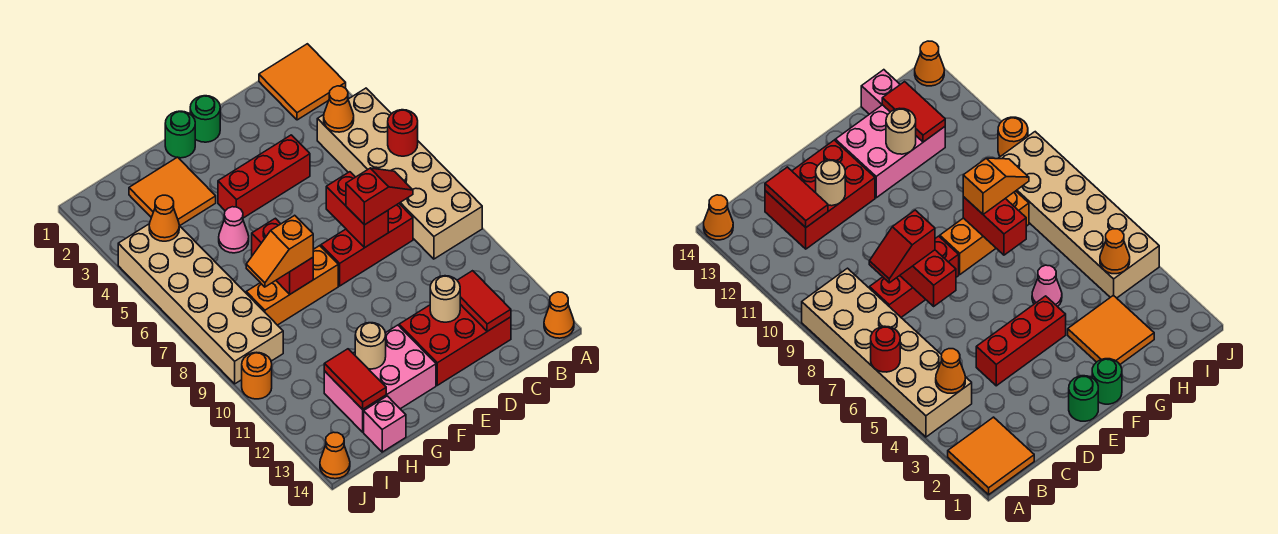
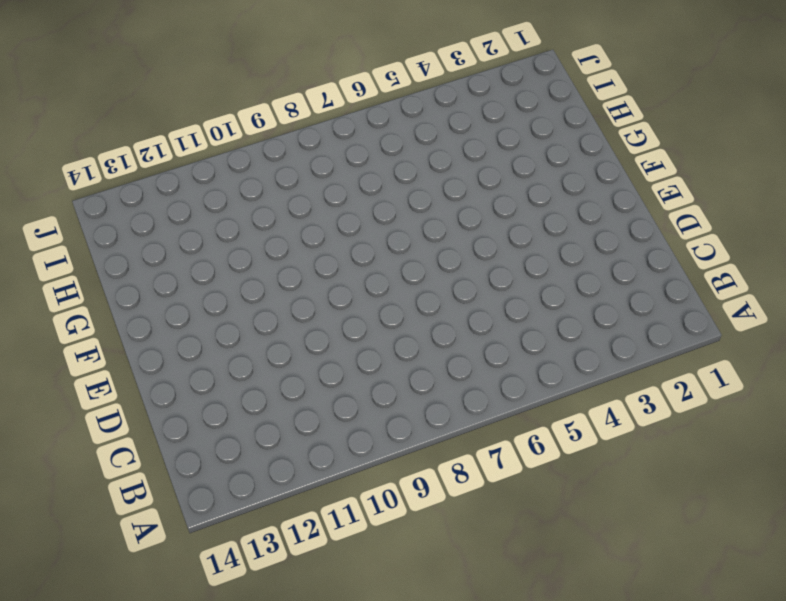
none -> orange 2x2 tile [259,44,346,120]
none -> tan 2x6 brick [317,88,482,259]
none -> orange 1x1 cone [544,292,574,338]

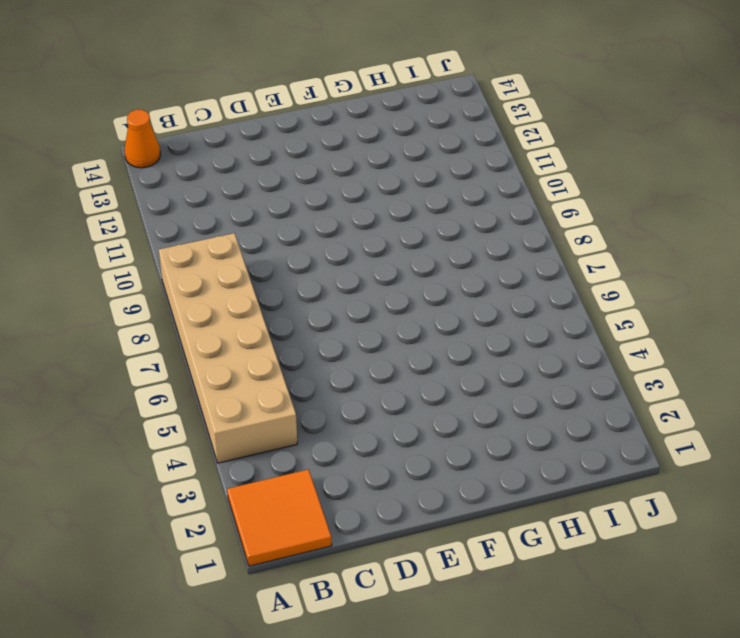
none -> red 1x3 brick [321,204,413,286]
none -> red 2x3 brick [399,304,511,385]
none -> red 1x3 brick [218,135,310,218]

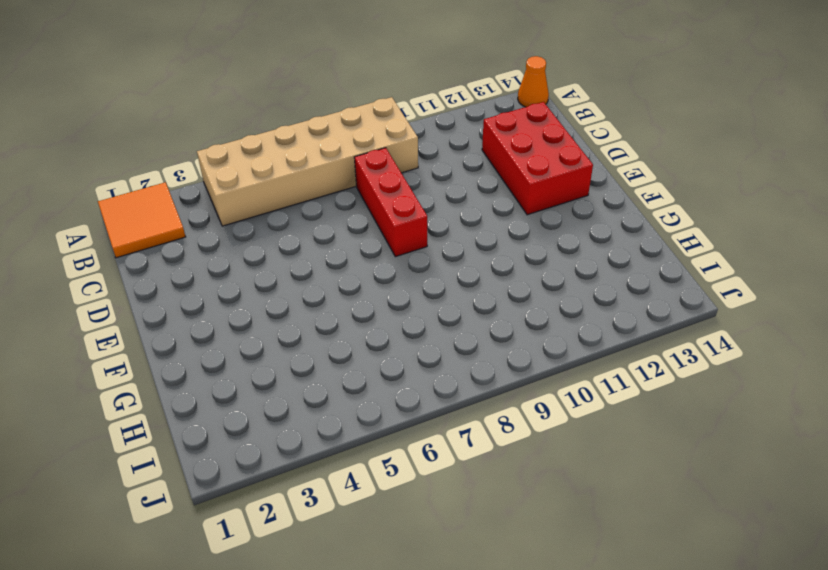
none -> red 1x3 brick [218,135,310,218]
none -> green 1x1 round brick [190,96,220,142]
none -> green 1x1 round brick [165,111,195,158]

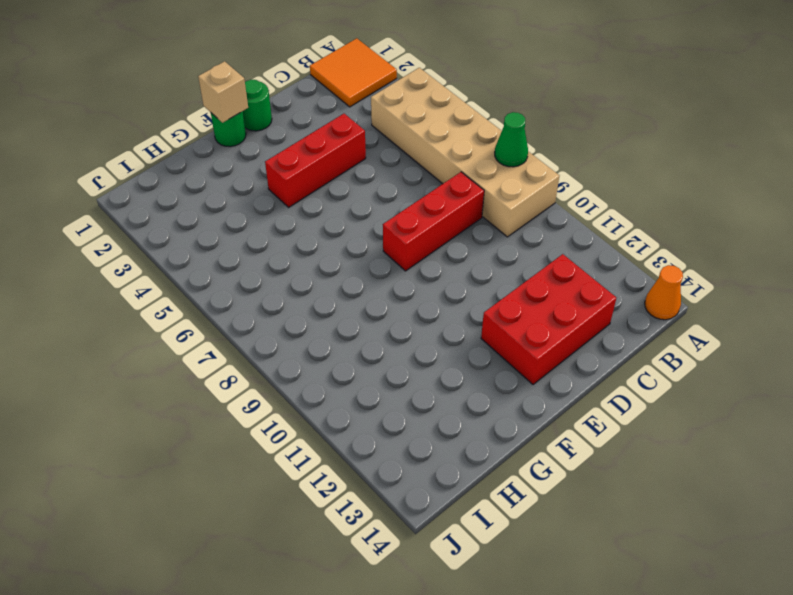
green 1x1 cone [495,112,528,167] -> none
tan 1x1 brick [198,61,248,123] -> none
none -> orange 1x3 brick [246,246,338,325]
none -> pink 2x3 brick [324,325,436,432]
none -> orange 2x2 tile [129,157,216,226]

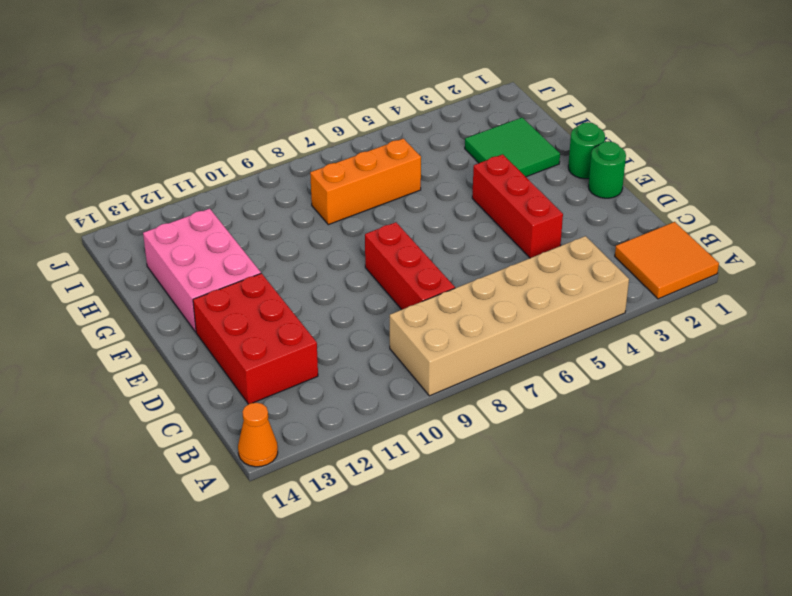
green 2x2 tile [465,118,560,177] -> orange 2x2 tile [129,157,216,226]
orange 1x3 brick [310,139,421,225] -> orange 1x3 brick turned to [246,246,338,325]
none -> pink 1x1 cone [219,207,249,253]
none -> pink 1x1 brick [364,396,406,452]
none -> tan 2x6 brick [118,224,283,384]

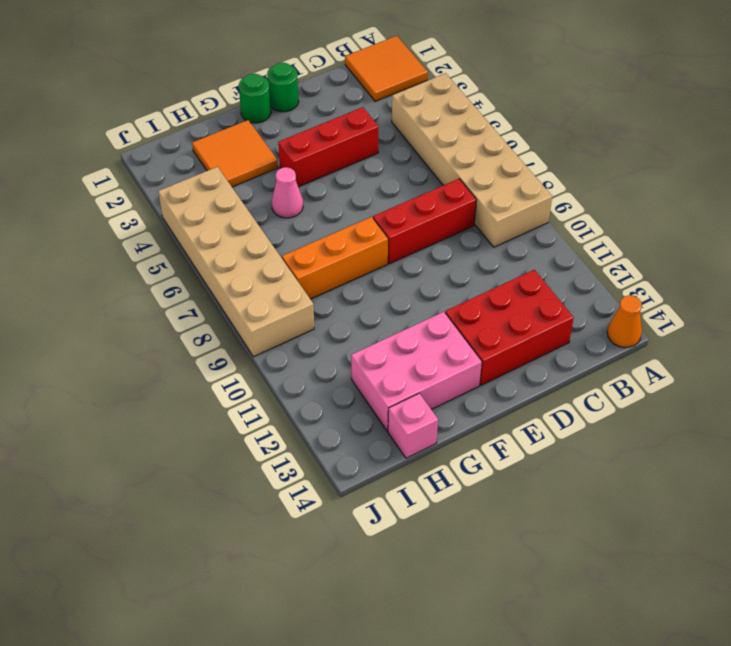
none -> orange 1x1 round brick [242,352,272,399]
none -> orange 1x1 cone [320,432,350,479]
none -> red 1x1 round brick [388,110,418,156]

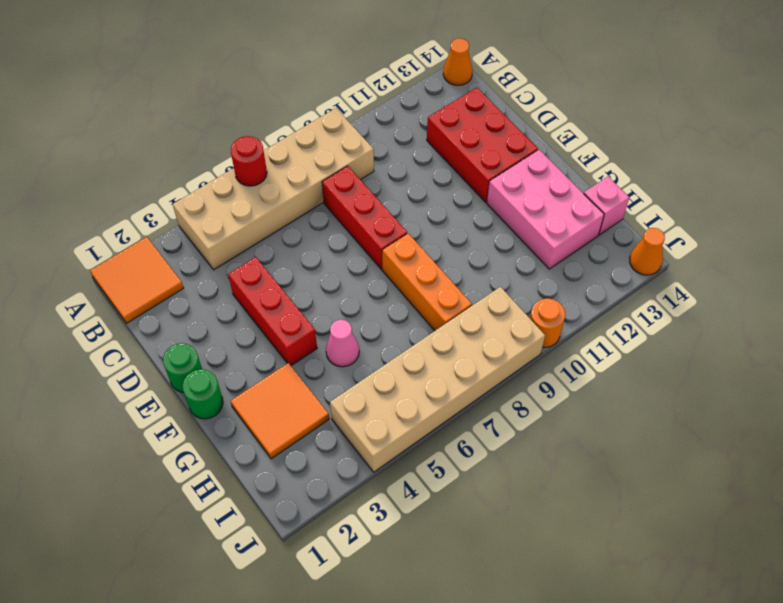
none -> orange 1x1 cone [324,86,354,132]
none -> red 1x2 tile [457,271,511,331]
none -> red 1x2 brick [326,172,388,248]

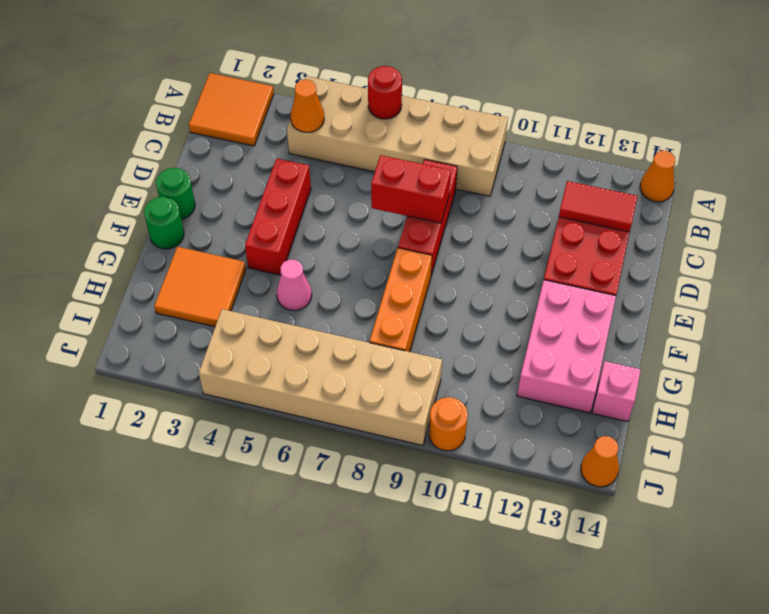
none -> tan 1x1 round brick [430,276,460,322]
none -> red 1x2 brick [252,218,313,294]
none -> tan 1x1 round brick [355,323,386,369]

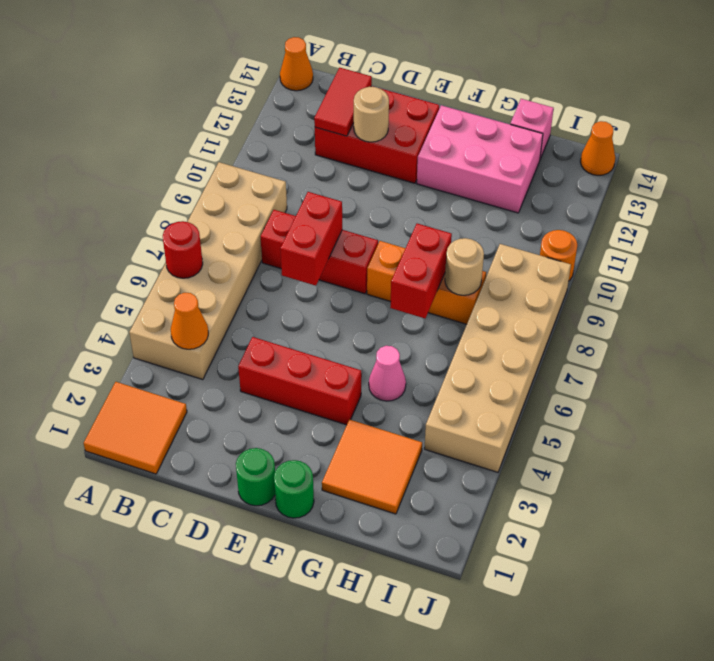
tan 1x1 round brick [445,238,484,295] -> tan 1x1 round brick moved to [355,323,386,369]
none -> red 1x2 tile [324,349,386,409]
none -> orange 1x1 cone [149,195,179,241]
none -> red 1x2 slope [346,168,413,225]

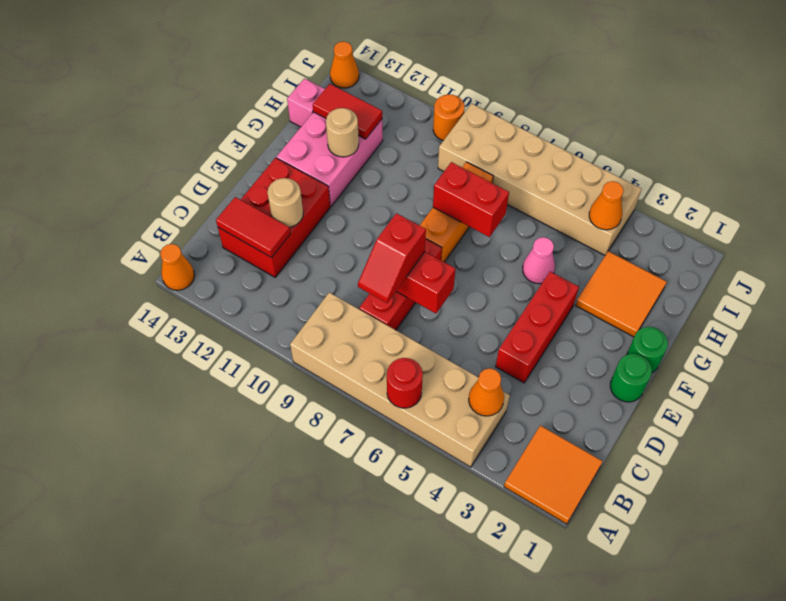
none -> orange 1x2 slope [246,215,313,287]

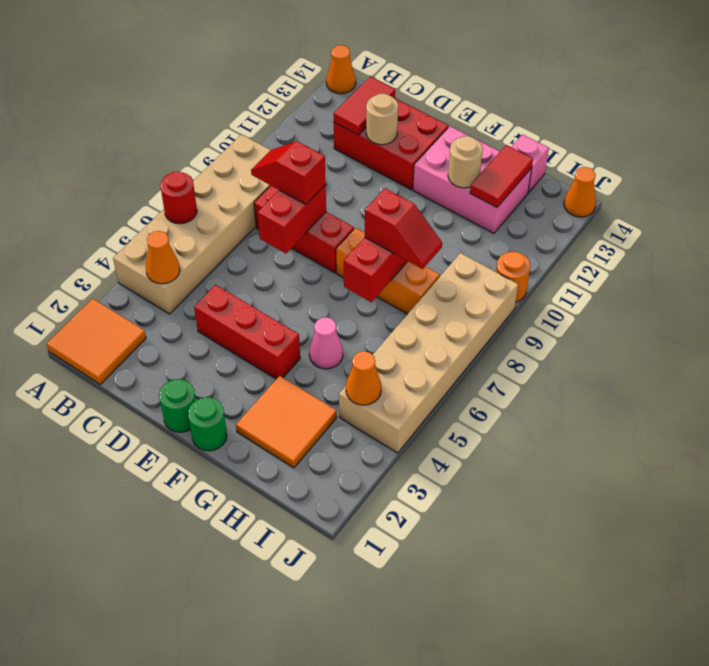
red 1x2 slope [365,188,442,269] -> orange 1x2 slope [246,215,313,287]

